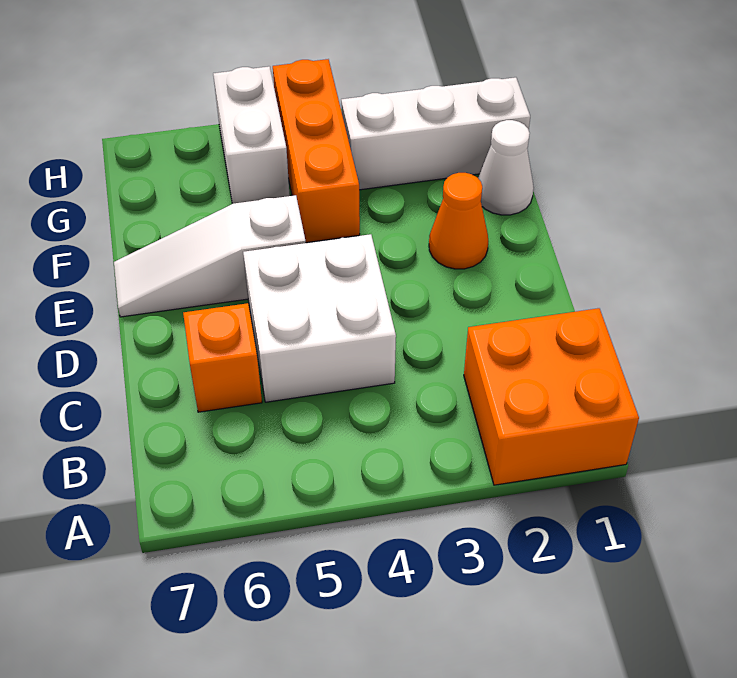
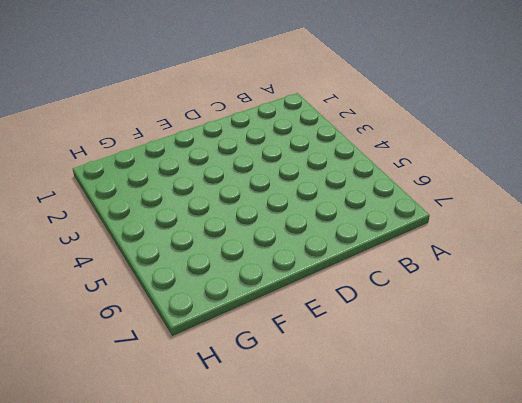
none -> orange 2x2 brick [464,308,639,485]
none -> white 2x2 brick [243,234,396,402]

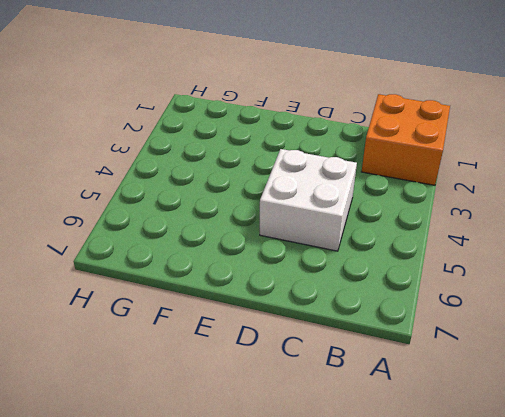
none -> orange 1x1 brick [183,303,262,412]
none -> orange 1x1 cone [429,173,488,269]

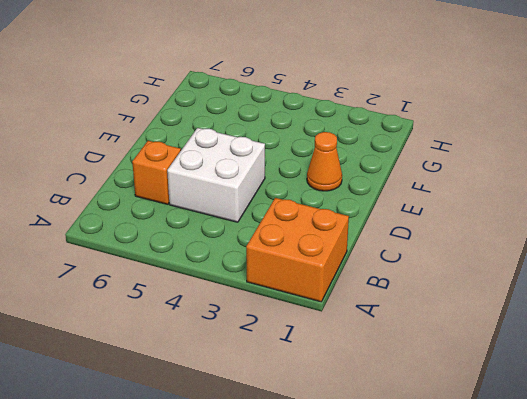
none -> white 1x3 slope [114,195,306,317]
none -> white 1x1 cone [478,120,534,215]

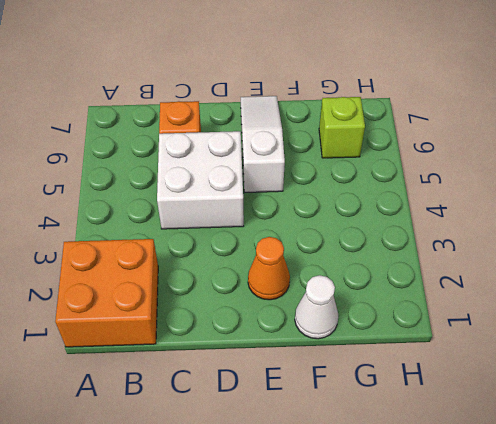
lime 1x1 brick [319,97,365,158] -> none
none -> orange 1x3 brick [273,59,360,243]
none -> white 1x3 brick [341,77,530,190]

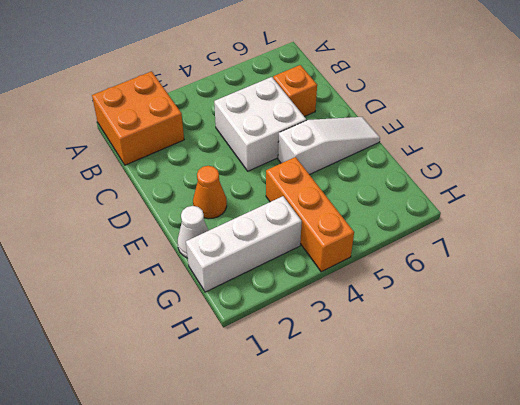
none -> white 1x2 brick [213,66,290,204]

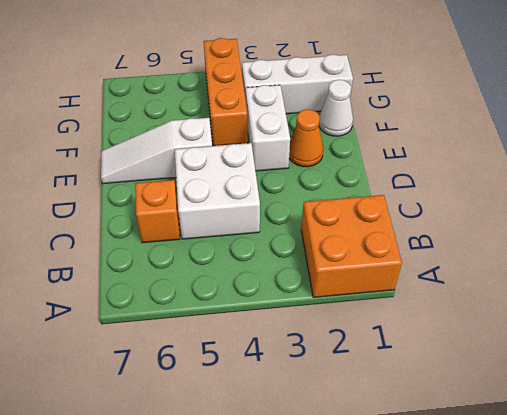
white 1x2 brick [246,85,290,171] -> white 1x2 brick moved to [213,66,290,204]

